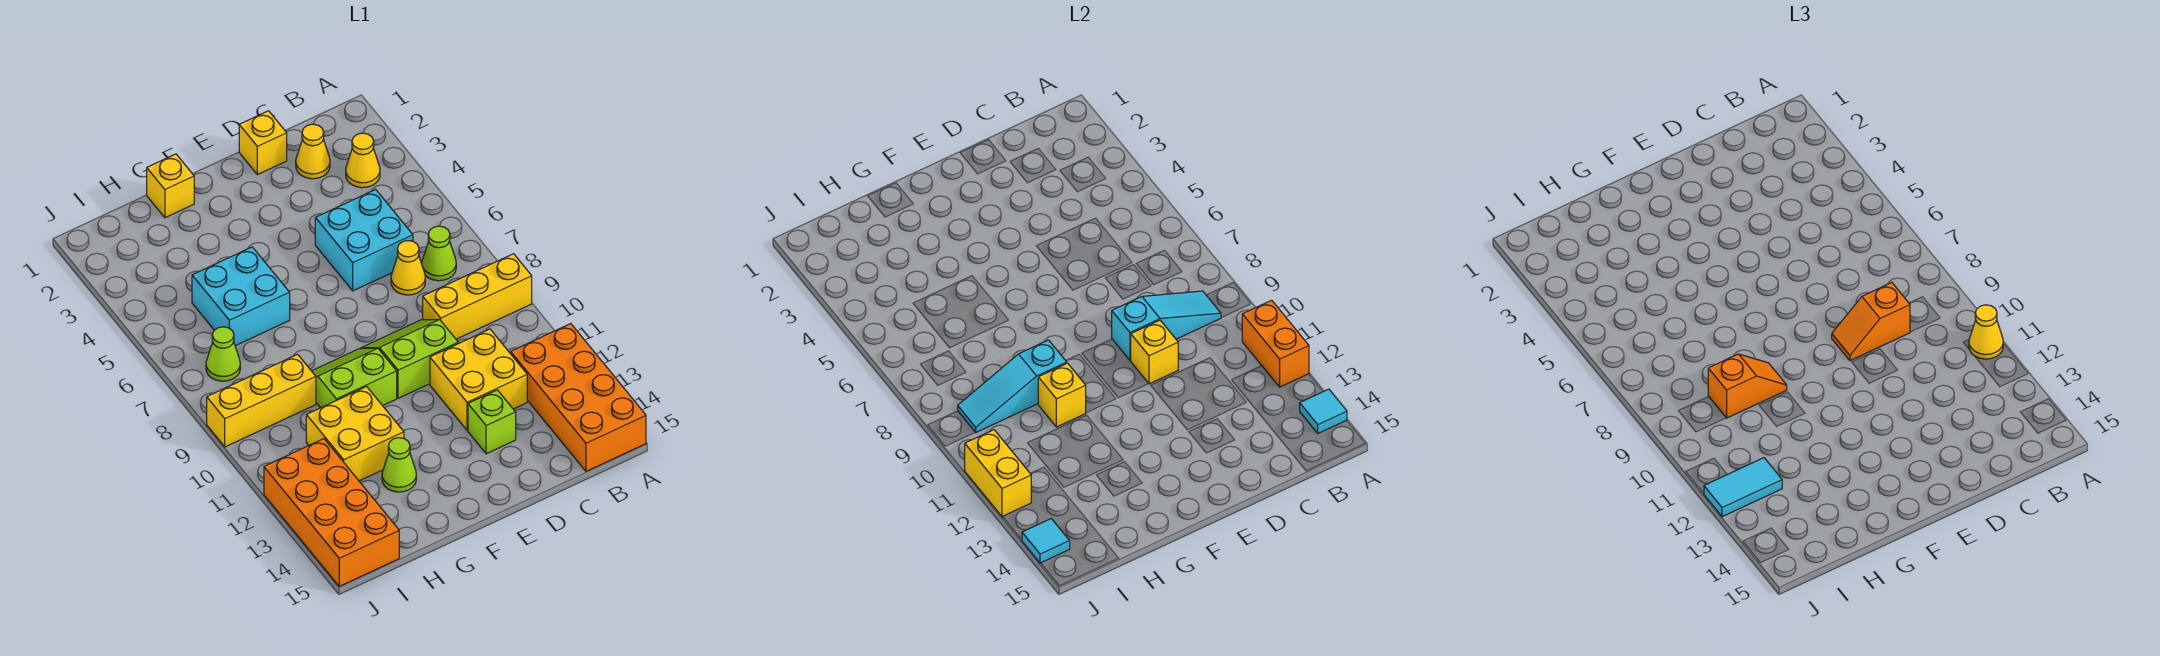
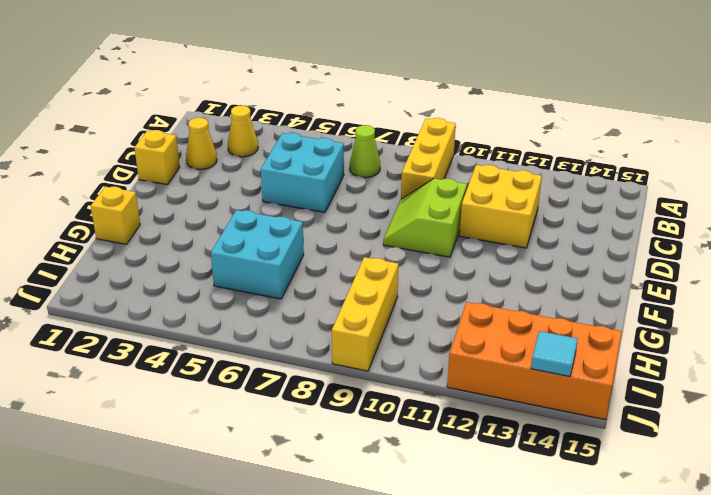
none -> orange 2x4 brick [511,324,646,471]
none -> yellow 1x1 cone [391,241,425,295]
none -> lime 1x1 brick [468,390,516,454]
none -> lime 2x2 slope [312,348,397,408]

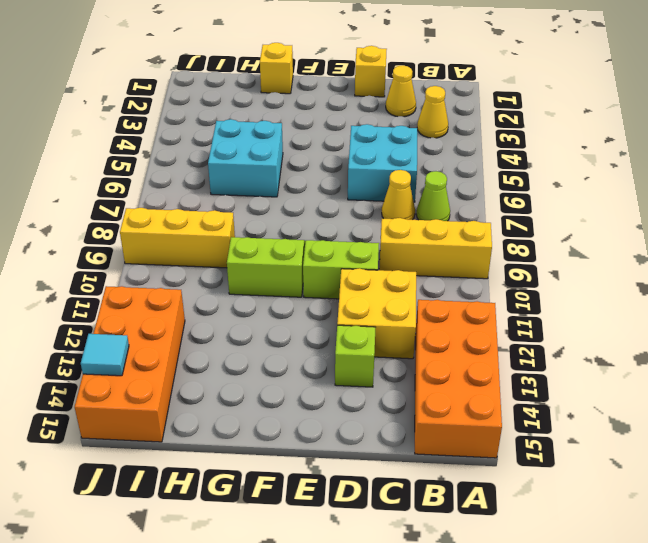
none -> yellow 2x2 brick [306,387,404,481]
none -> lime 1x1 cone [382,438,416,492]
none -> lime 1x1 cone [206,327,240,381]
none -> orange 1x2 brick [1242,300,1309,387]

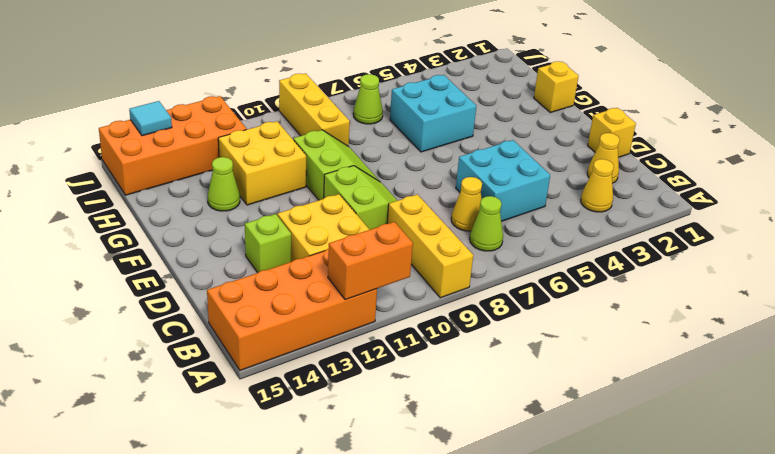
none -> cyan 1x1 tile [1300,389,1347,433]
none -> cyan 1x3 slope [1112,291,1221,360]
none -> yellow 1x1 brick [1131,320,1178,384]
none -> cyan 1x3 slope [958,340,1067,432]

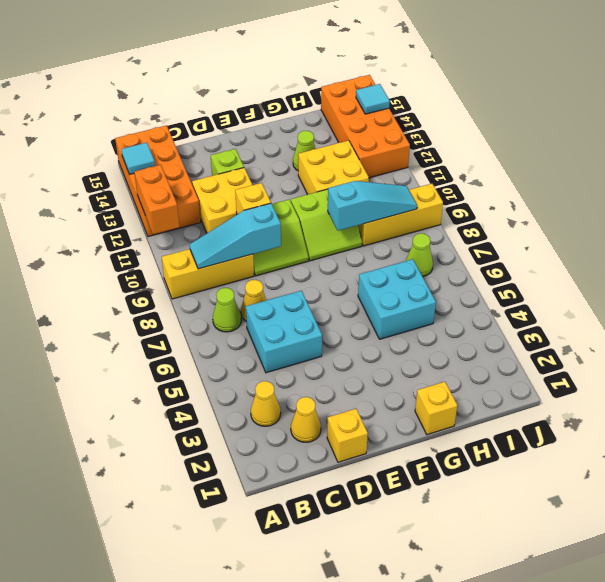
none -> yellow 1x1 brick [1038,363,1086,427]
none -> yellow 1x2 brick [965,430,1031,517]
none -> yellow 1x1 cone [1969,305,2003,359]
none -> orange 1x2 slope [1832,283,1910,361]

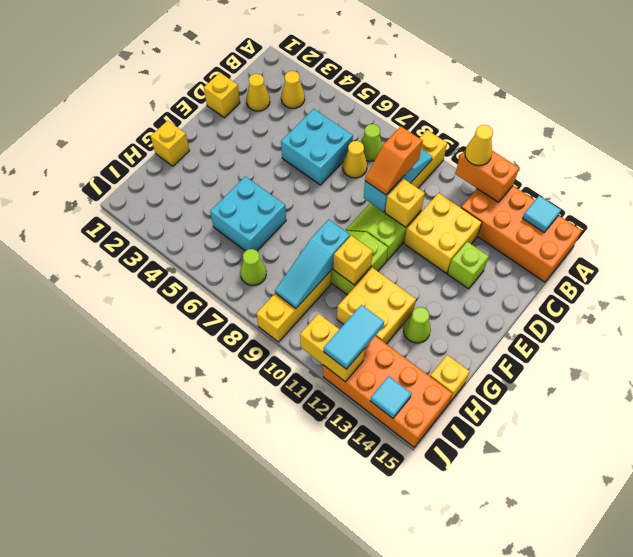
yellow 1x1 brick [430,355,470,403] -> none
none -> orange 1x2 slope [1708,354,1787,418]

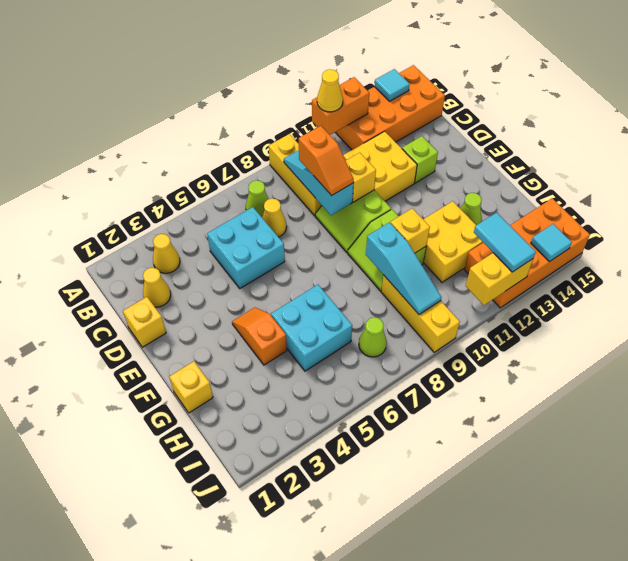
orange 1x2 slope [232,307,287,365] -> orange 1x2 slope moved to [1708,354,1787,418]

